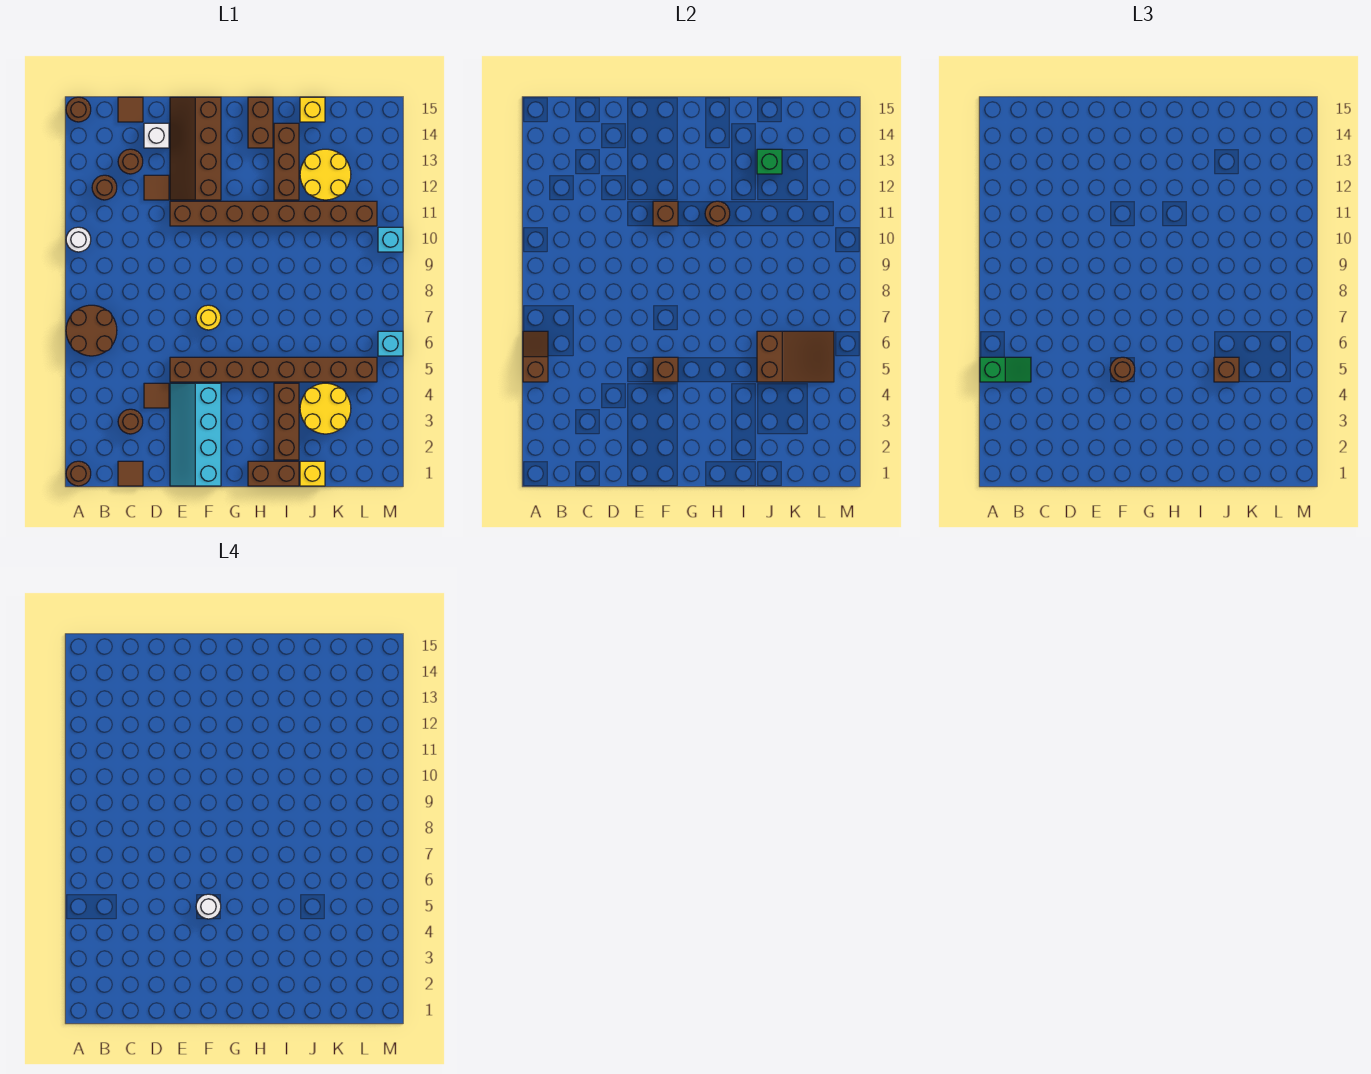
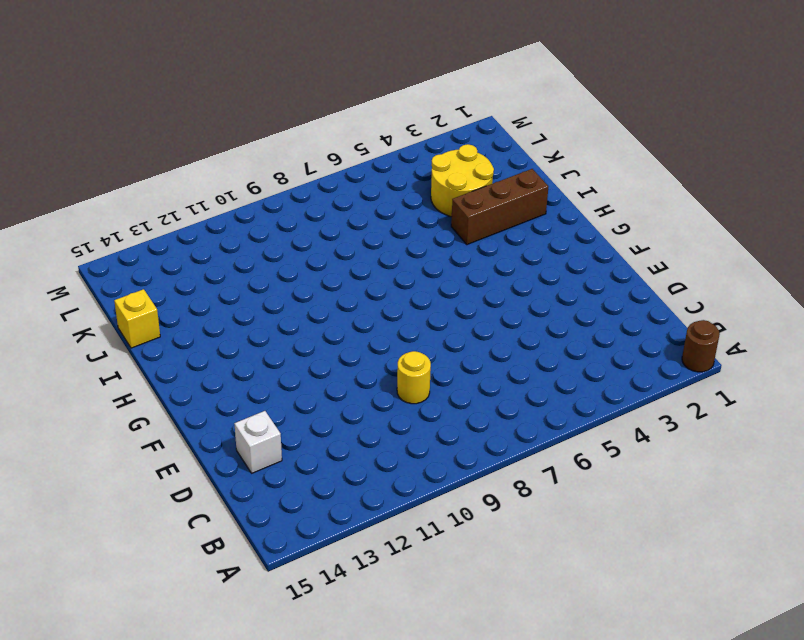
yellow 1x1 round brick [397,351,431,404] -> yellow 1x1 round brick moved to [196,305,221,330]
none -> brown 2x2 round brick [66,305,117,356]
none -> white 1x1 round brick [66,227,91,252]
none -> brown 1x1 round brick [66,97,91,122]
none -> brown 1x1 round brick [92,175,117,200]

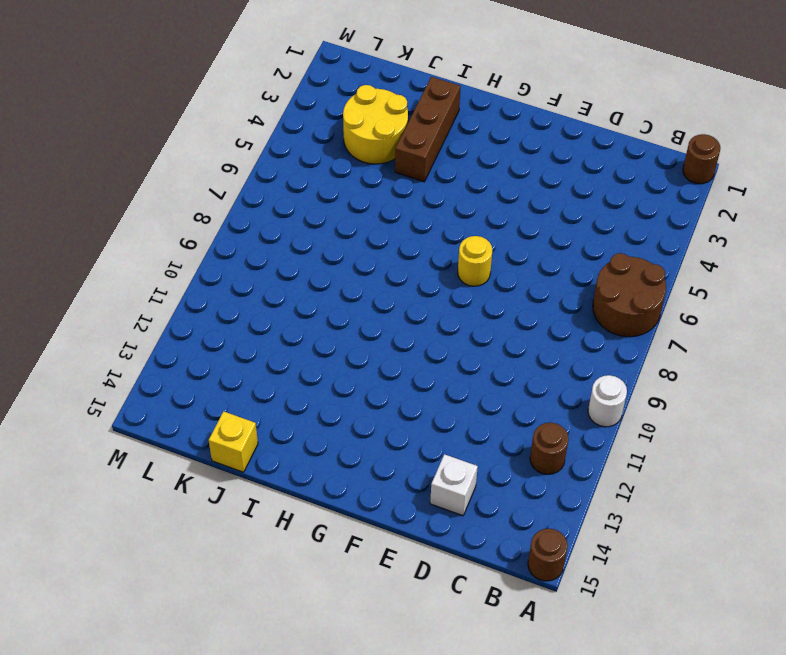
none -> brown 1x1 tile [118,461,143,486]
none -> brown 1x1 round brick [118,409,143,434]
none -> brown 1x1 round brick [118,149,143,174]
none -> brown 1x1 tile [118,97,143,122]

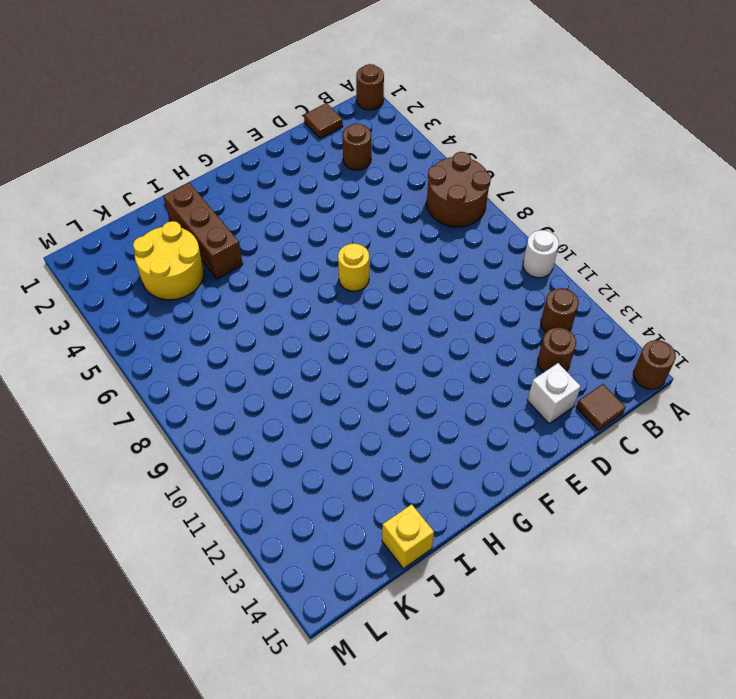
none -> brown 1x1 tile [144,383,169,408]
none -> brown 1x1 tile [144,175,169,200]
none -> cyan 2x4 slope [170,383,221,486]
none -> brown 1x8 brick [170,357,377,382]

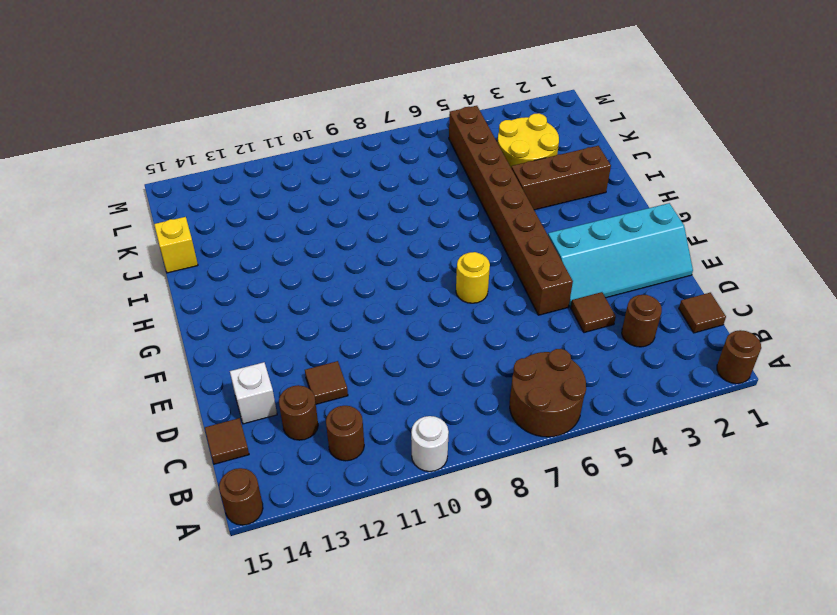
none -> brown 1x8 brick [170,201,377,226]
none -> brown 2x4 slope [170,97,221,200]
none -> brown 1x2 brick [248,461,299,486]
none -> brown 1x2 brick [248,97,273,148]

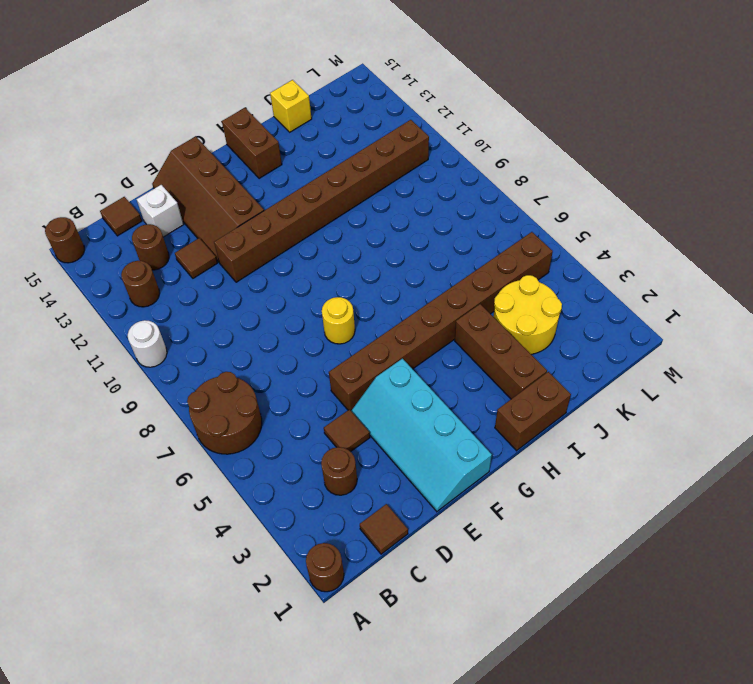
none -> brown 1x3 brick [274,123,299,200]
none -> yellow 1x1 brick [300,461,325,486]
none -> yellow 2x2 round brick [300,149,351,200]
none -> cyan 1x1 brick [378,331,403,356]

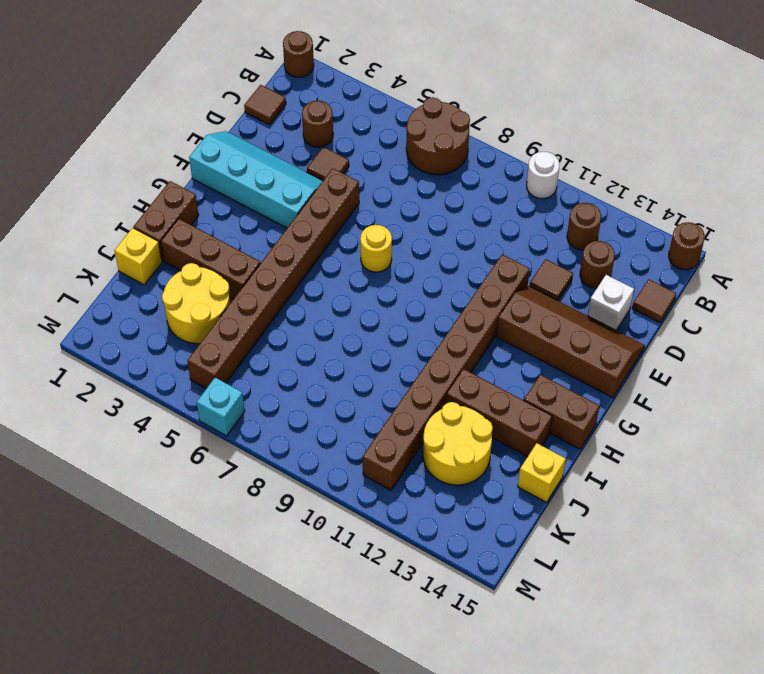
none -> cyan 1x1 brick [378,227,403,252]
none -> brown 1x2 slope [523,331,548,382]
none -> brown 1x1 brick [653,357,678,382]
none -> brown 1x1 brick [653,201,678,226]

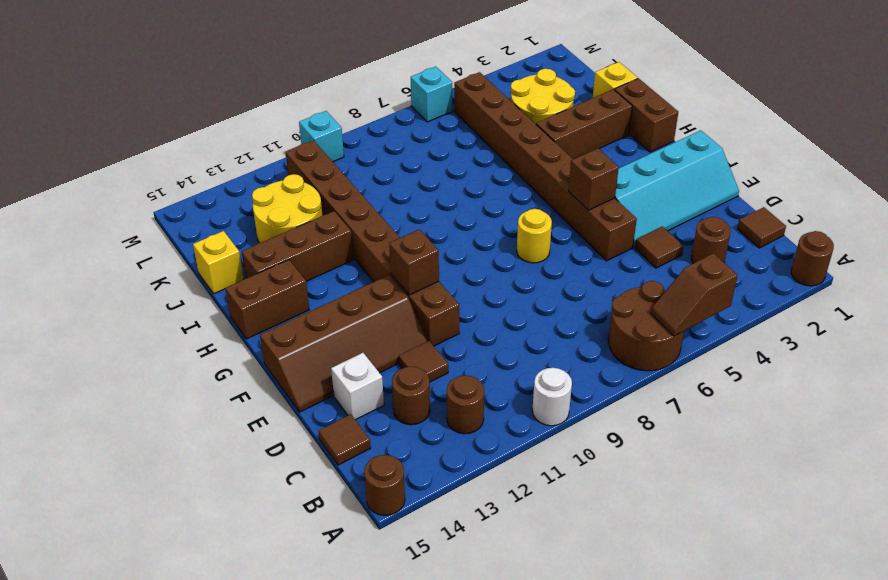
none -> brown 1x1 round brick [705,201,730,226]
none -> brown 2x3 slope [757,331,834,382]
none -> green 1x1 brick [757,149,782,174]
none -> green 1x2 slope [980,357,1031,382]

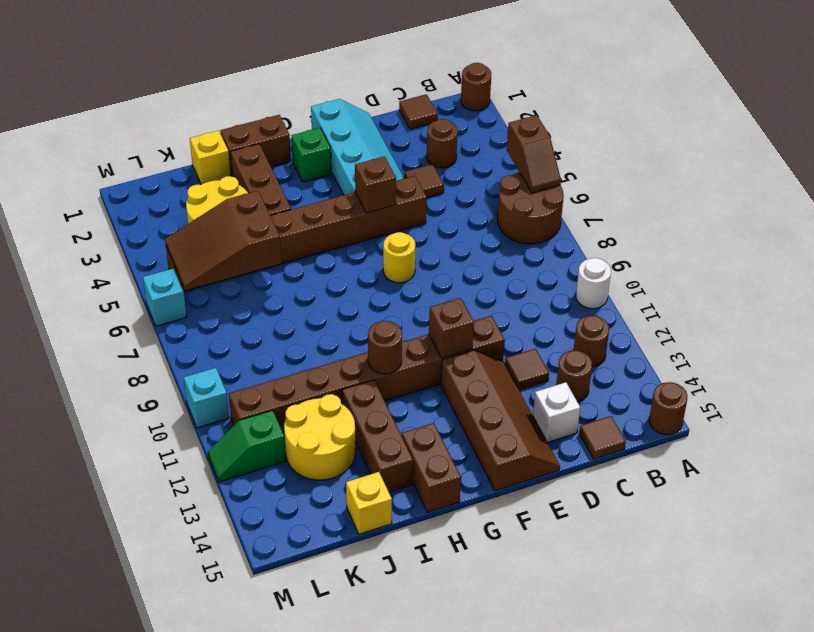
green 1x1 brick [292,128,331,182] -> green 1x1 brick moved to [757,149,782,174]
green 1x2 slope [208,410,286,482] -> green 1x2 slope moved to [980,357,1031,382]
none -> brown 1x1 round brick [1110,357,1135,382]
none -> brown 1x1 brick [1214,357,1239,382]
none -> white 1x1 round brick [196,894,221,919]

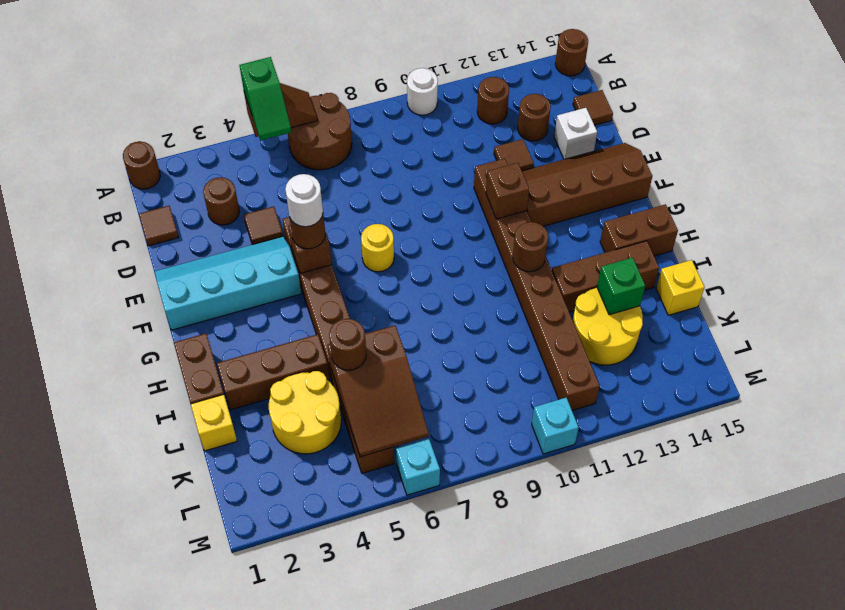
brown 1x1 round brick [329,319,366,370] -> brown 1x1 brick [1214,357,1239,382]

